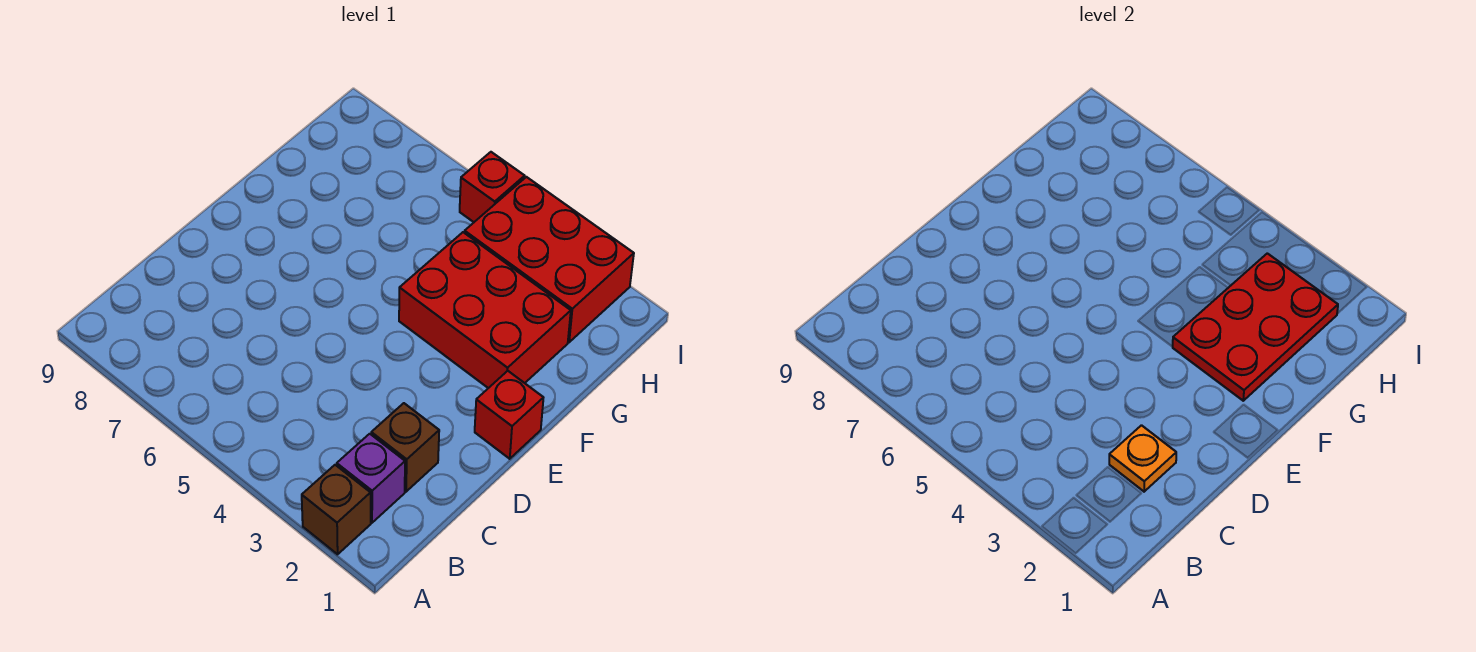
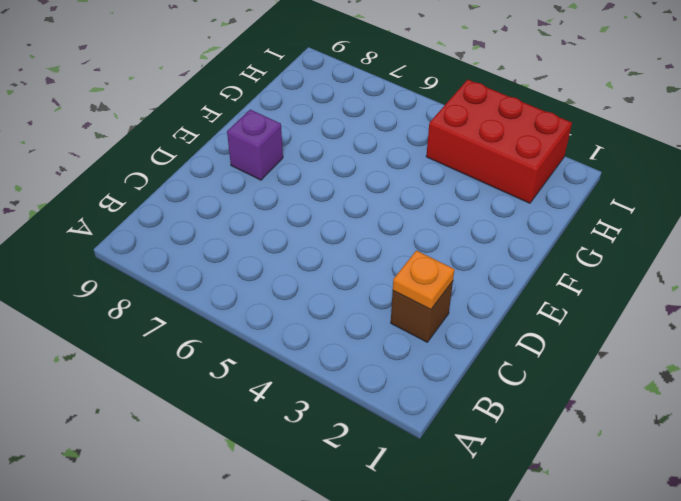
purple 1x1 brick [227,110,283,180] -> purple 1x1 brick moved to [337,434,405,523]
none -> brown 1x1 brick [302,465,371,554]
none -> red 1x1 brick [475,371,543,459]

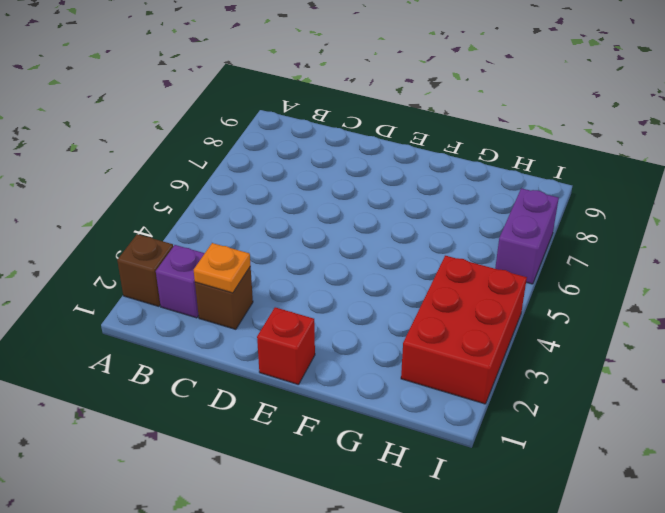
purple 1x2 brick [495,188,559,284] -> none
none -> red 2x3 brick [399,232,571,388]
none -> red 1x1 brick [460,152,525,222]

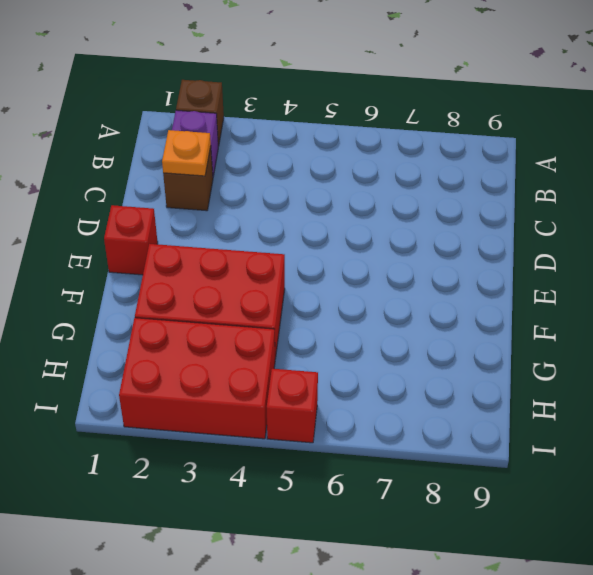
none -> red 2x3 plate [1173,253,1338,401]

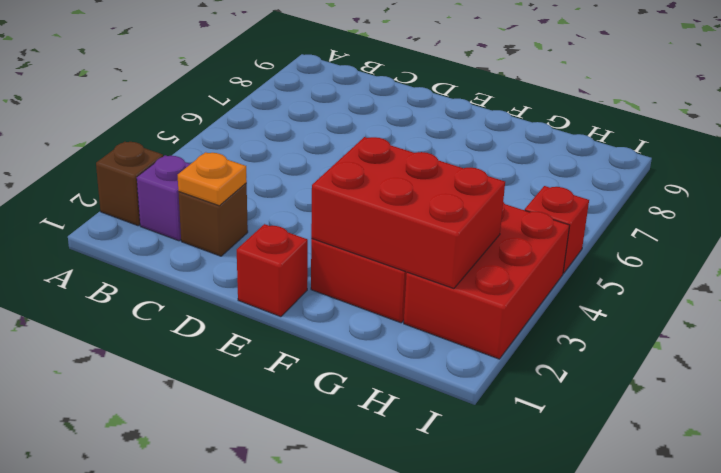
red 2x3 brick [311,137,505,289] -> red 2x3 plate [1173,253,1338,401]

